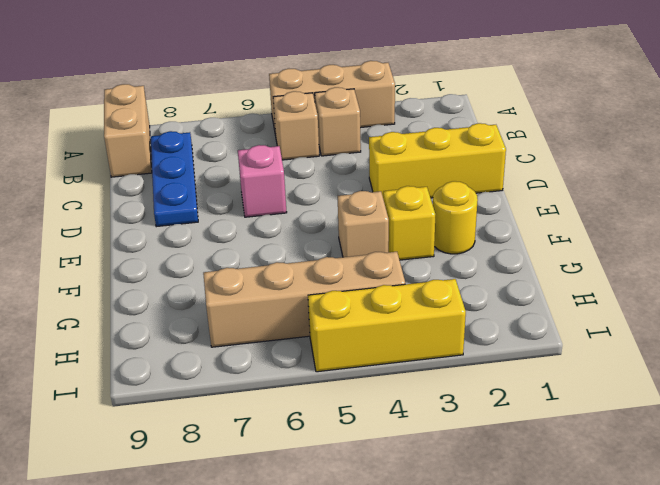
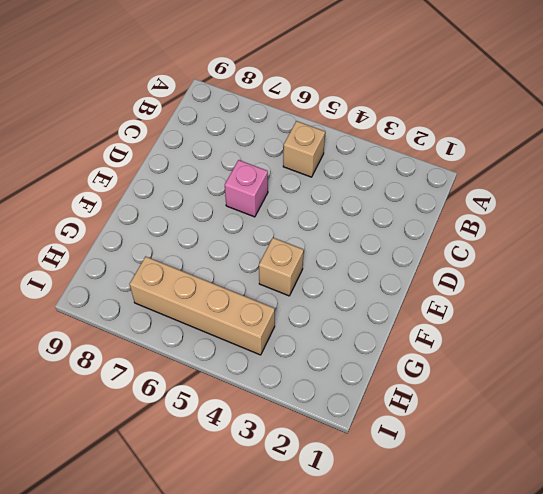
none -> tan 1x3 brick [269,61,395,135]
none -> tan 1x2 brick [104,84,152,177]
none -> tan 1x1 brick [315,87,361,156]

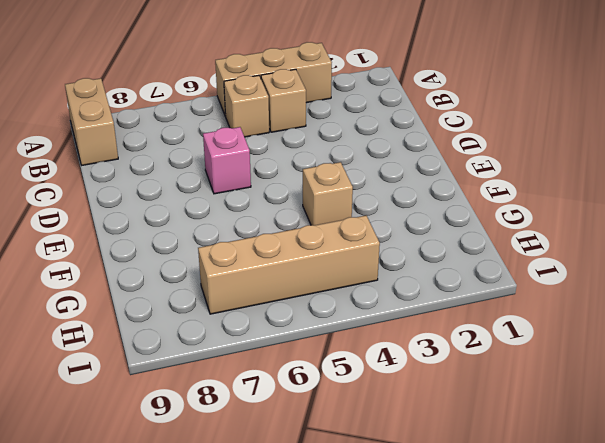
none -> blue 1x3 plate [151,131,198,227]
none -> yellow 1x3 brick [369,123,506,198]
none -> yellow 1x1 round brick [433,181,478,254]

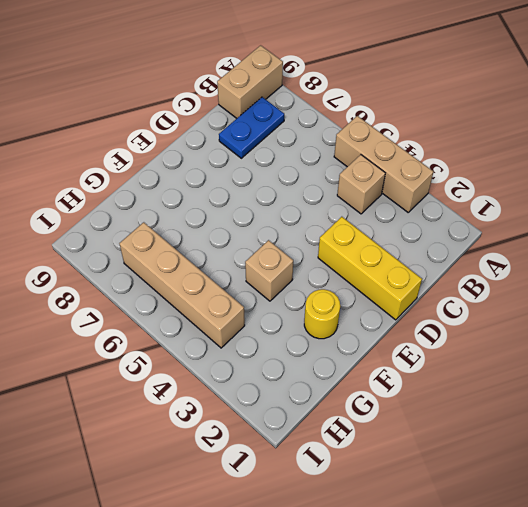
blue 1x2 plate [219,97,284,158] -> blue 1x3 plate [151,131,198,227]
none -> tan 1x1 brick [273,91,319,160]
none -> pink 1x1 brick [238,145,287,217]
none -> yellow 1x1 brick [383,186,435,260]

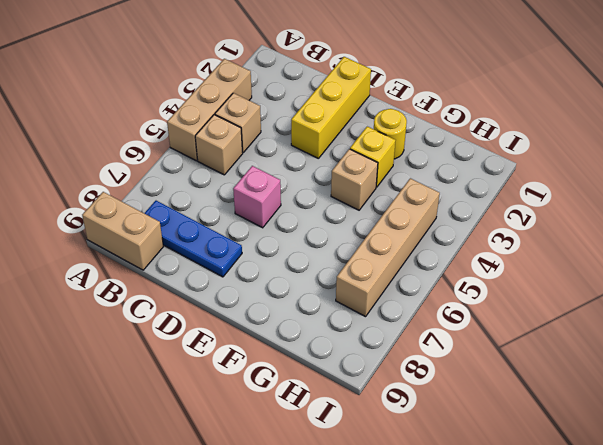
none -> yellow 1x3 brick [308,279,466,372]

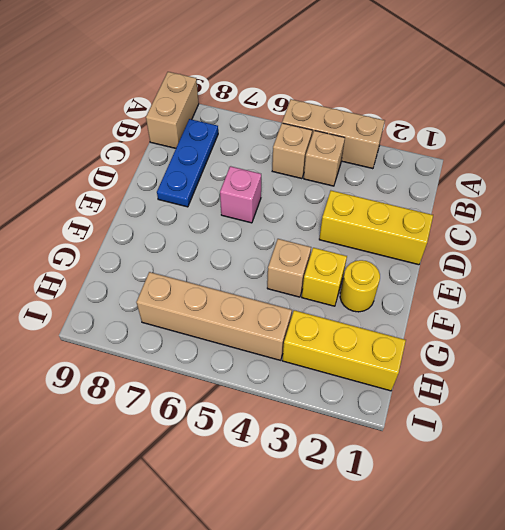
yellow 1x3 brick [282,310,406,391] -> yellow 1x3 brick moved to [308,279,466,372]

